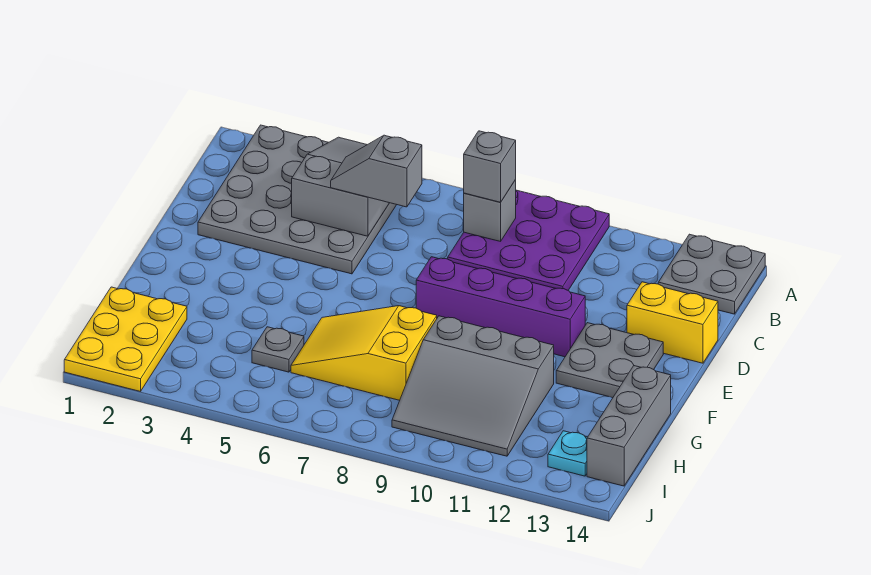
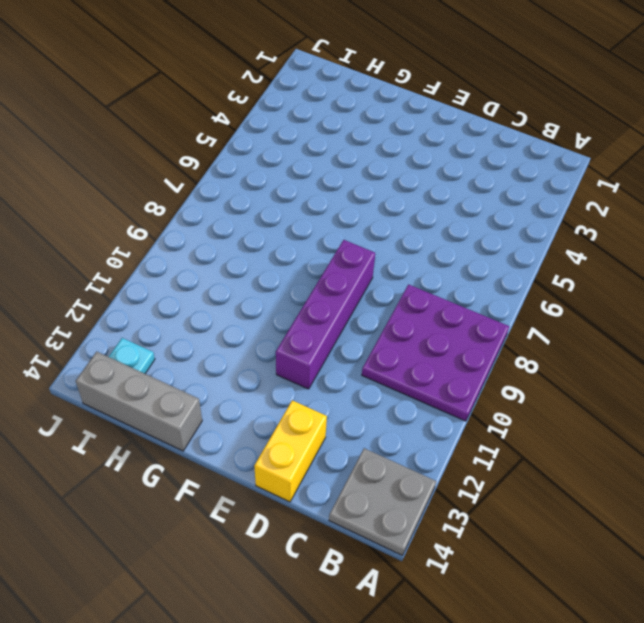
none -> grey 4x4 plate [198,125,397,274]
none -> grey 2x2 plate [556,323,663,398]
none -> yellow 2x3 slope [291,306,437,400]

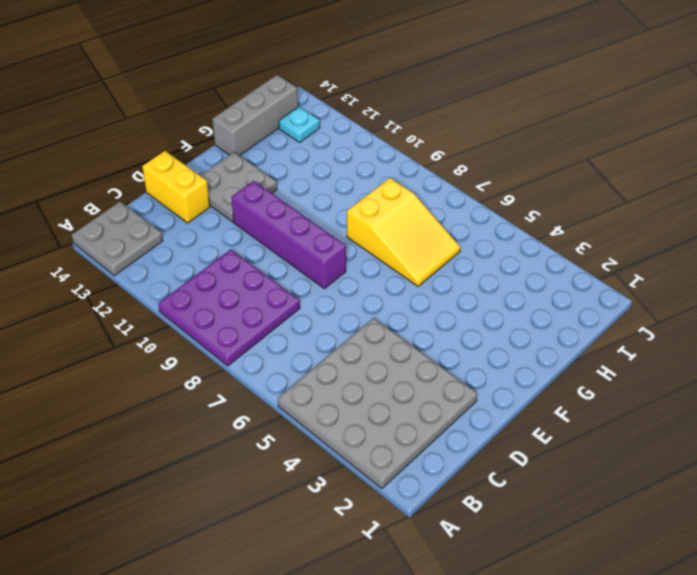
none -> grey 3x3 slope [392,316,554,456]
none -> yellow 2x3 plate [64,287,187,391]
none -> grey 1x1 plate [252,327,304,372]

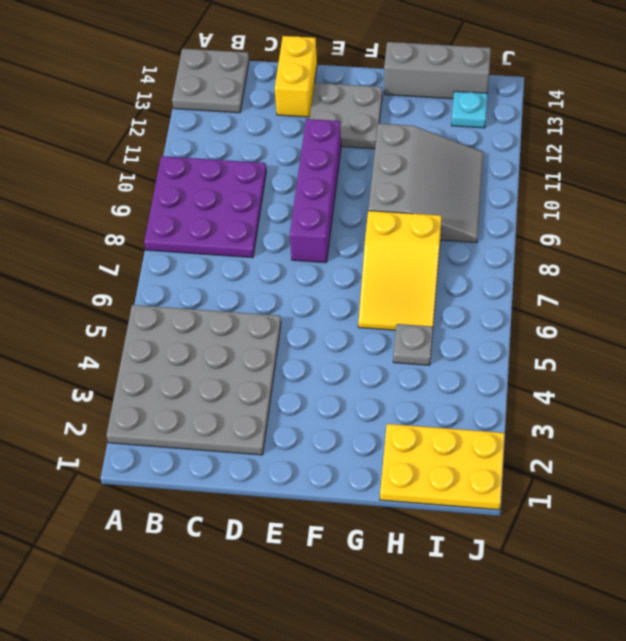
none -> grey 2x3 slope [292,137,389,236]
none -> grey 1x1 brick [464,180,516,241]
none -> grey 1x1 brick [464,131,516,202]

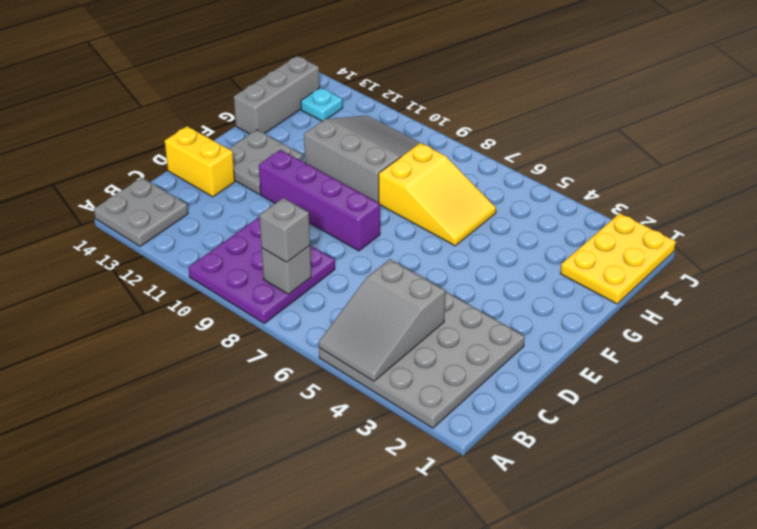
none -> grey 1x1 plate [252,327,304,372]
none -> grey 1x2 slope [331,135,422,207]

